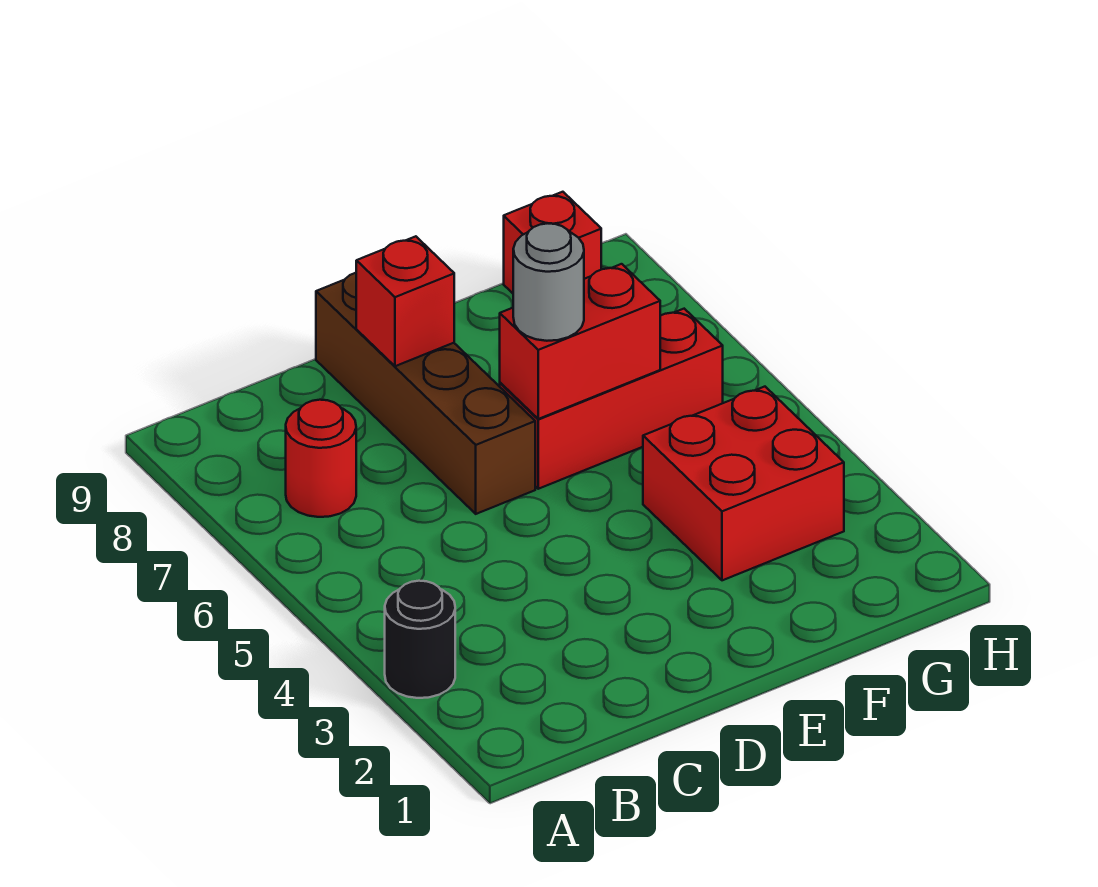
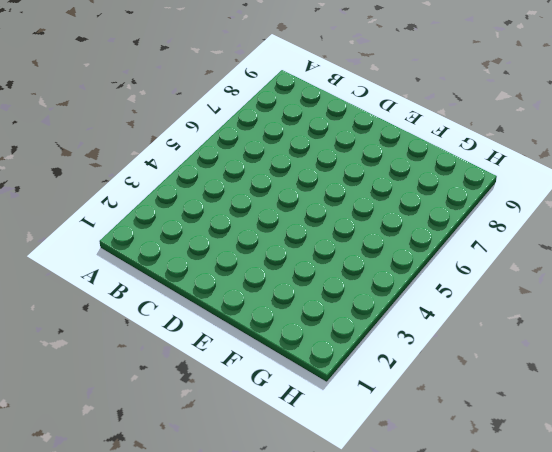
none -> black 1x1 round brick [385,581,455,698]
none -> red 1x1 round brick [286,400,356,517]

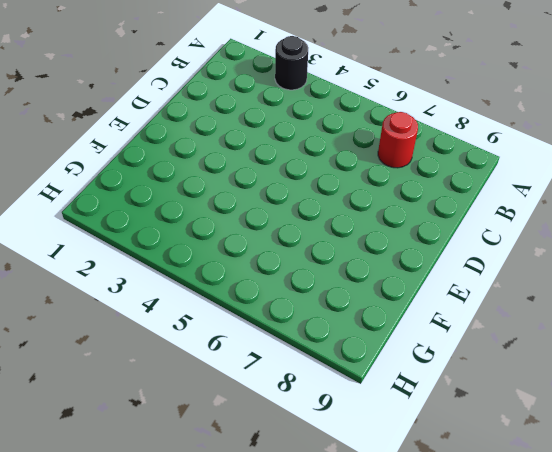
none -> brown 1x4 brick [316,273,535,514]
none -> red 1x3 brick [500,309,723,489]

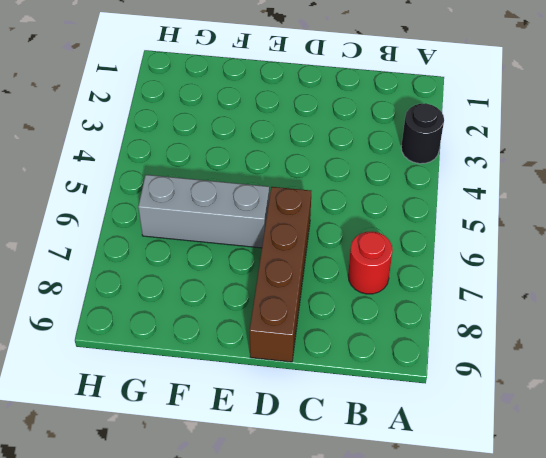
grey 1x3 brick [138,175,269,248] -> red 1x3 brick [500,309,723,489]
none -> red 2x2 brick [643,387,844,580]
none -> red 1x1 brick [504,192,601,293]

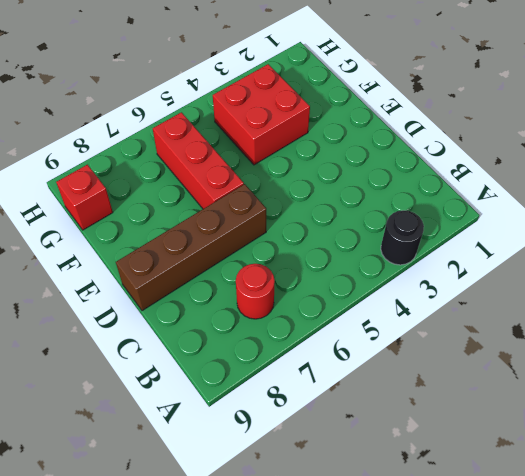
none -> red 1x1 brick [356,236,454,366]
none -> red 1x2 brick [500,264,660,419]

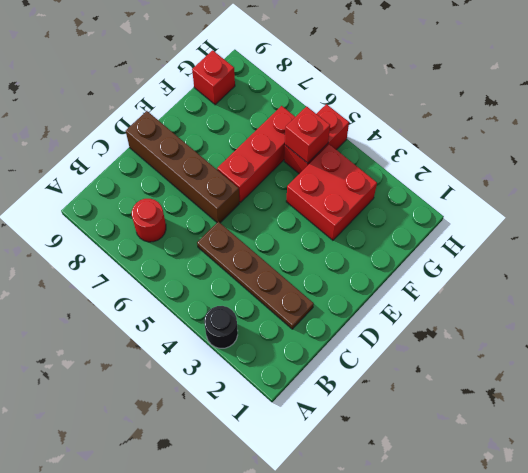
brown 1x4 plate [197,222,314,329] -> none
red 1x2 brick [284,104,349,174] -> red 1x2 brick moved to [500,264,660,419]
red 1x1 brick [285,106,330,163] -> red 1x1 brick moved to [356,236,454,366]
none -> grey 1x1 round brick [513,223,584,341]

